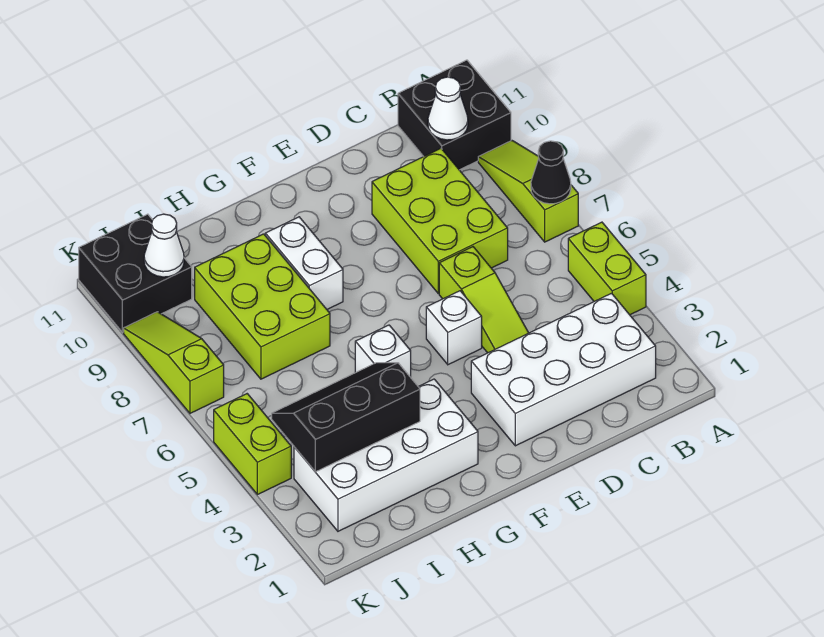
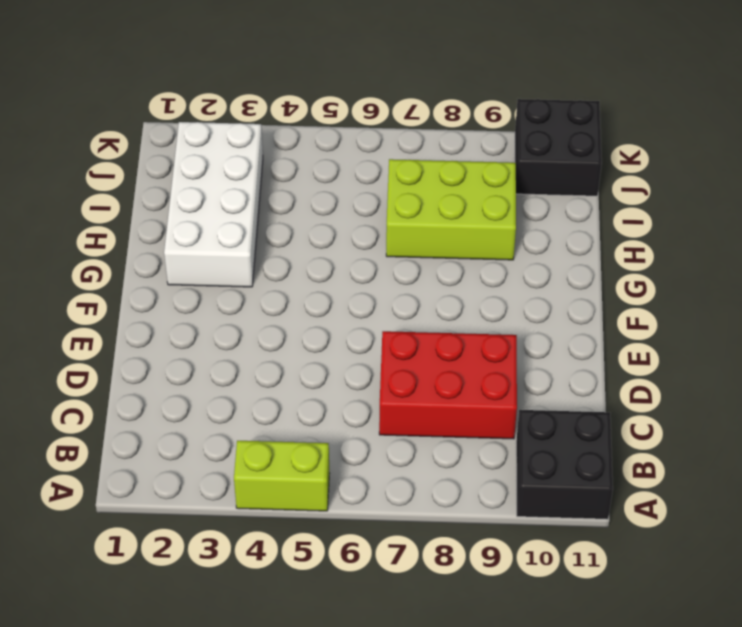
red 2x3 brick [379,331,517,439] -> lime 2x3 brick [372,148,508,293]
none -> lime 1x3 slope [478,141,578,242]
none -> white 2x4 brick [471,293,656,446]
none -> lime 1x3 slope [439,247,528,353]

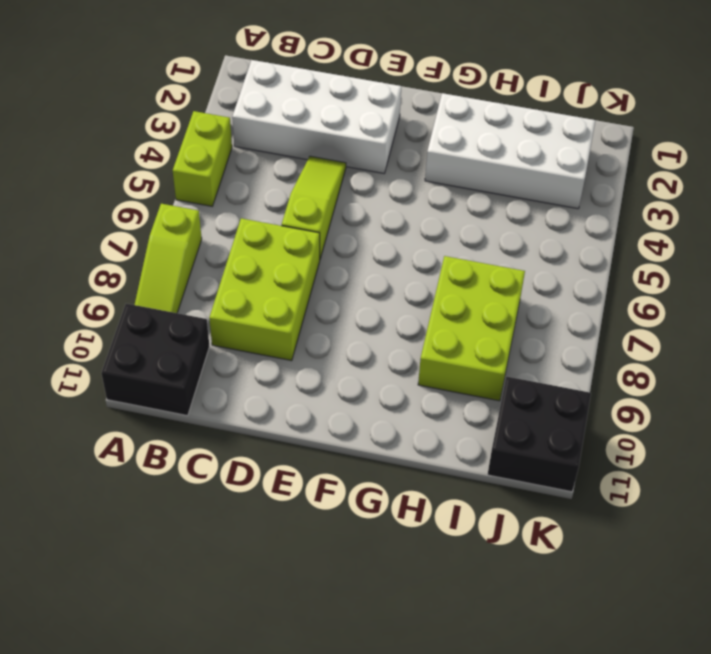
none -> white 1x1 brick [426,291,482,365]
none -> white 1x1 brick [355,325,411,377]
none -> white 1x2 brick [265,217,343,309]

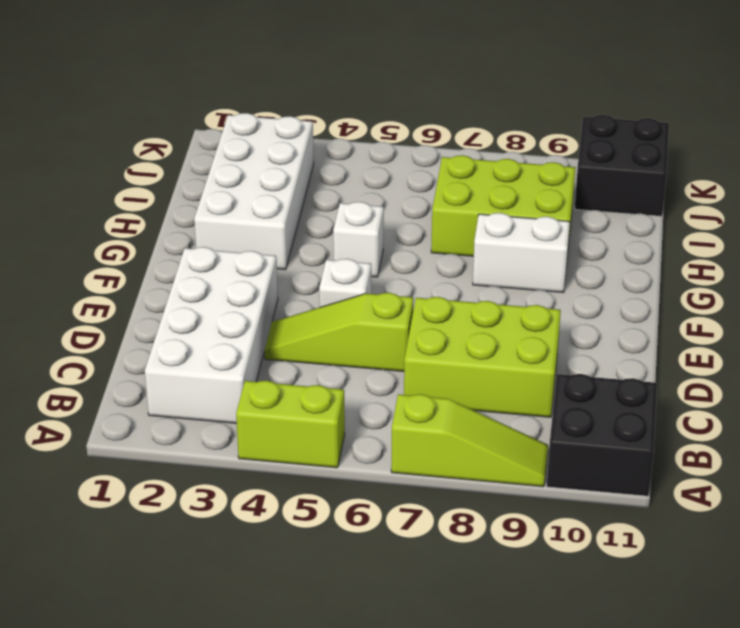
none -> lime 1x2 brick [214,394,291,495]
none -> lime 1x3 slope [124,312,224,413]
none -> black 1x1 cone [531,141,571,204]

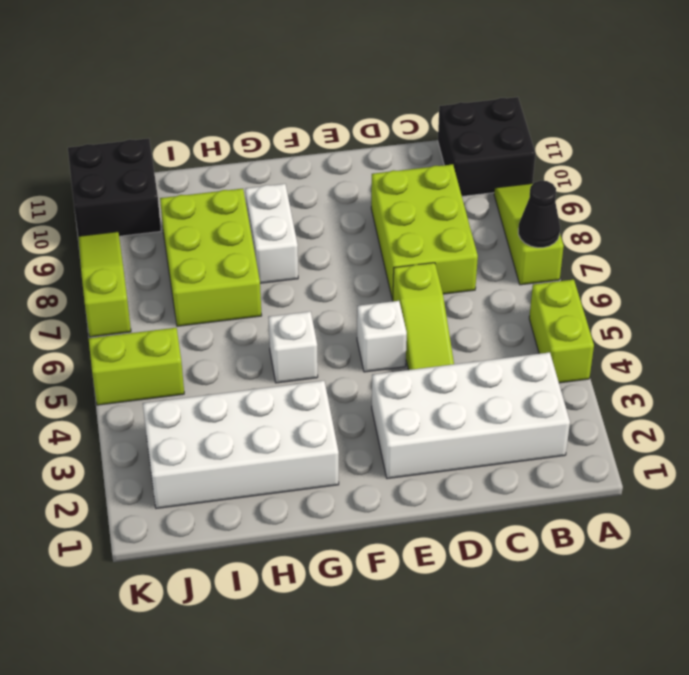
lime 1x2 brick [89,328,184,405] -> lime 1x2 brick turned to [214,394,291,495]
none -> white 1x1 cone [428,77,468,140]
none -> black 2x3 slope [272,363,420,472]
none -> white 1x1 cone [144,214,184,277]

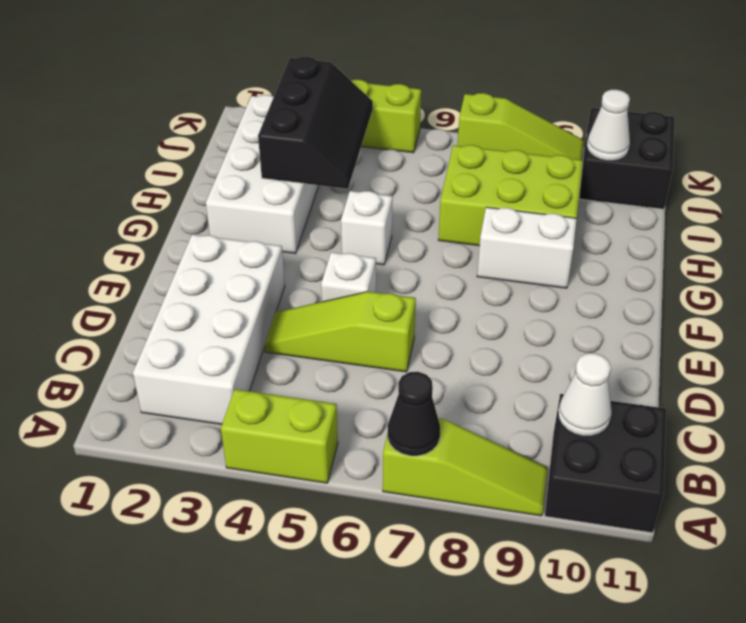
none -> lime 2x3 brick [372,148,508,293]

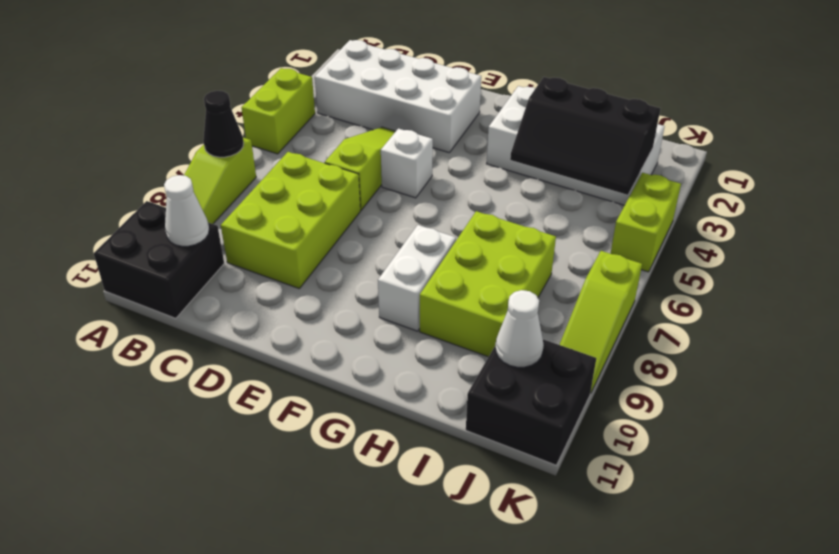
none -> white 1x1 brick [355,325,411,377]

